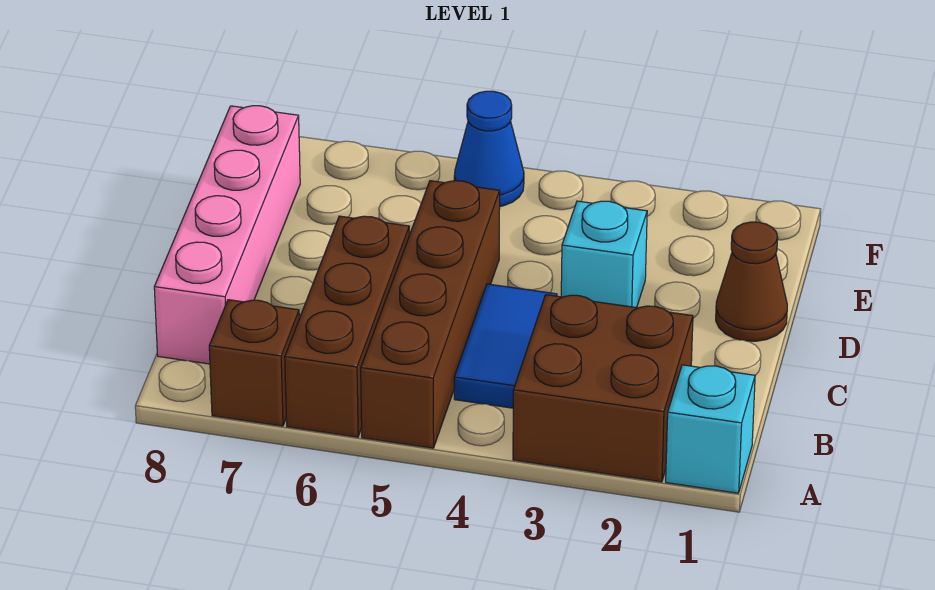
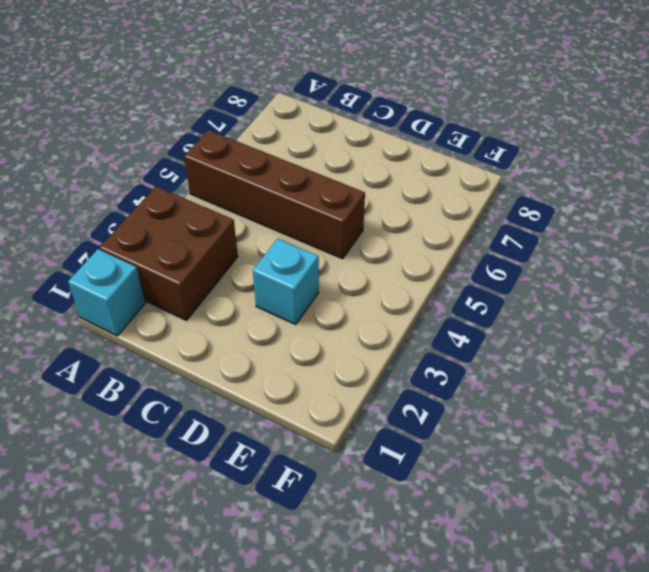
none -> brown 1x3 brick [285,216,409,437]
none -> brown 1x1 brick [209,300,299,426]

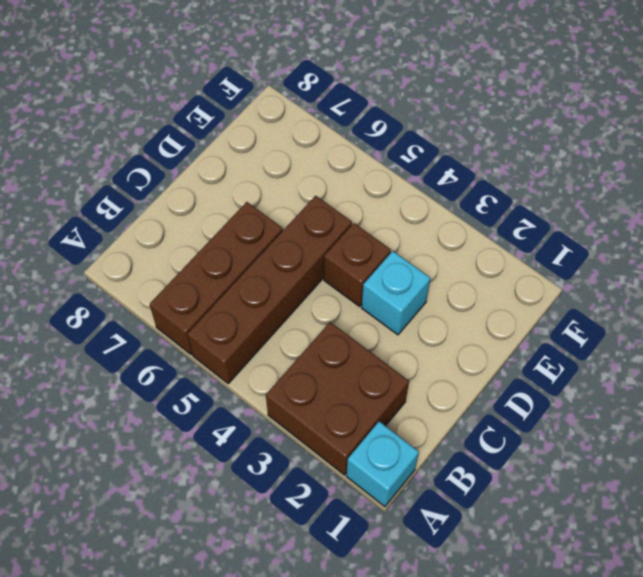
brown 1x1 brick [324,223,391,307] -> brown 1x1 brick moved to [209,300,299,426]
none -> blue 1x2 tile [454,284,557,408]
none -> pink 1x4 brick [154,106,300,364]

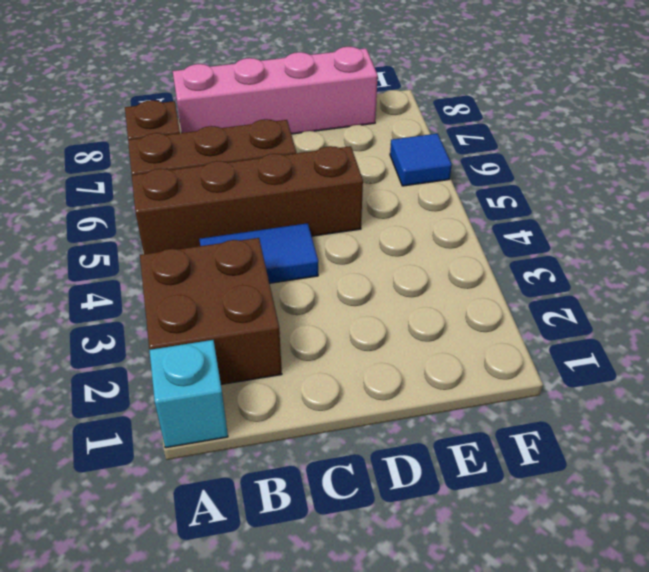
blue 1x1 tile [390,134,452,186] -> none
none -> brown 1x1 cone [716,222,787,341]
none -> cyan 1x1 brick [561,201,647,308]

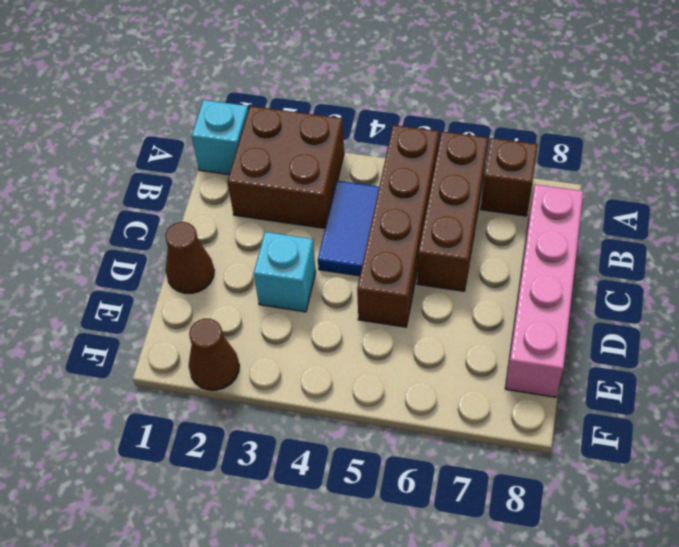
brown 1x1 cone [189,319,239,390] -> none
none -> blue 1x1 cone [454,91,524,206]

